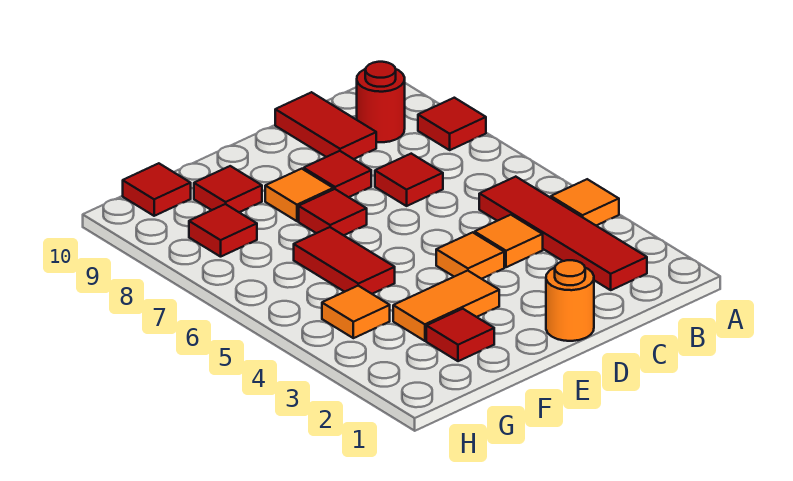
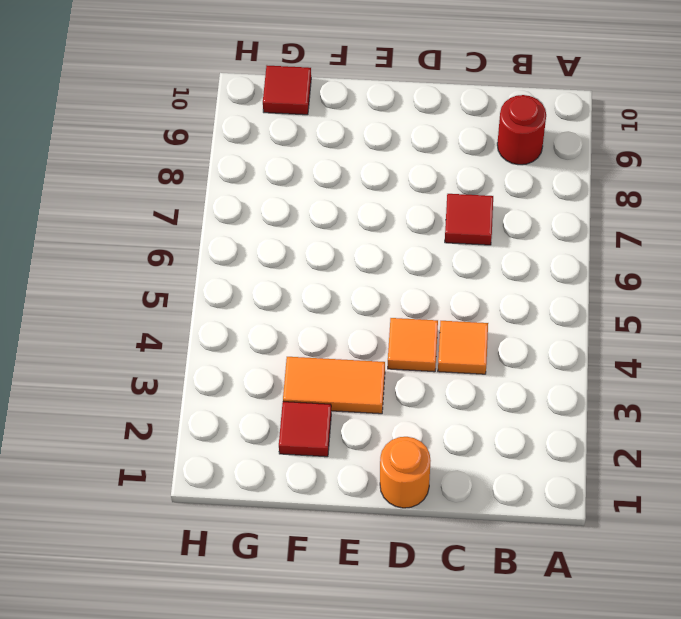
none -> orange 1x1 tile [551,179,619,225]
none -> red 1x1 tile [418,98,486,150]
none -> red 1x4 tile [479,177,647,290]

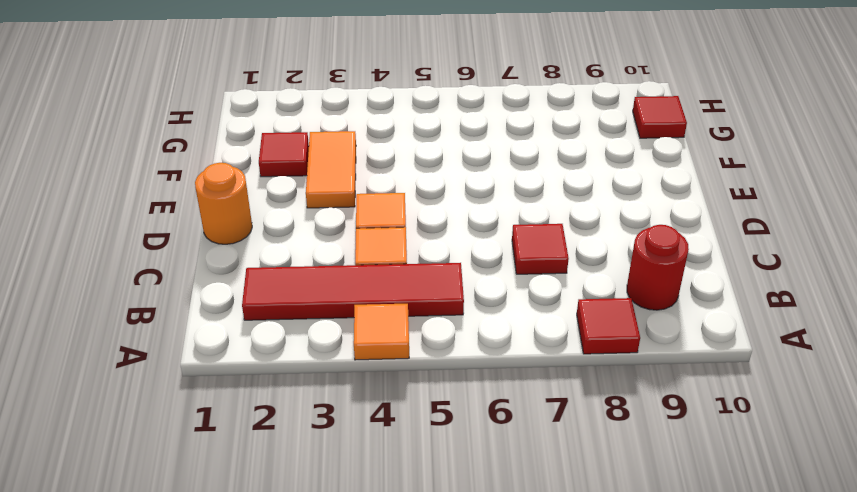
none -> red 1x2 tile [275,92,376,159]
none -> red 1x1 tile [304,151,371,197]
none -> red 1x1 tile [299,189,367,235]

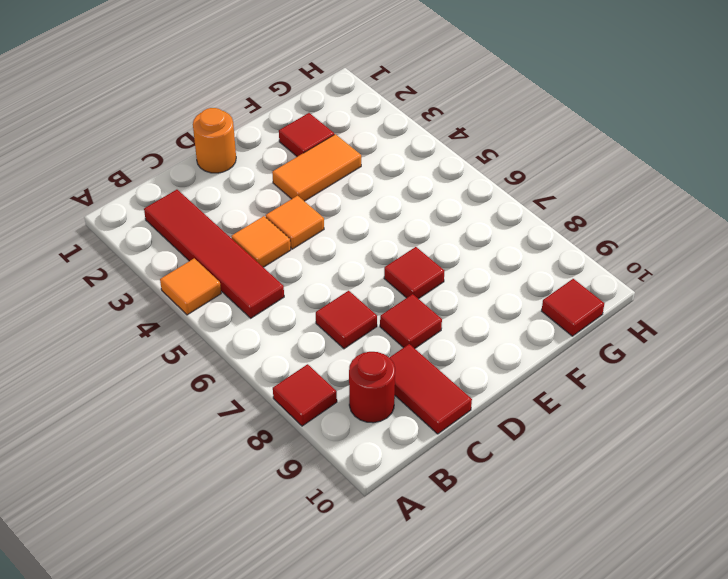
none -> orange 1x1 tile [265,169,333,221]
none -> red 1x2 tile [294,227,395,294]
none -> red 1x1 tile [194,166,262,212]

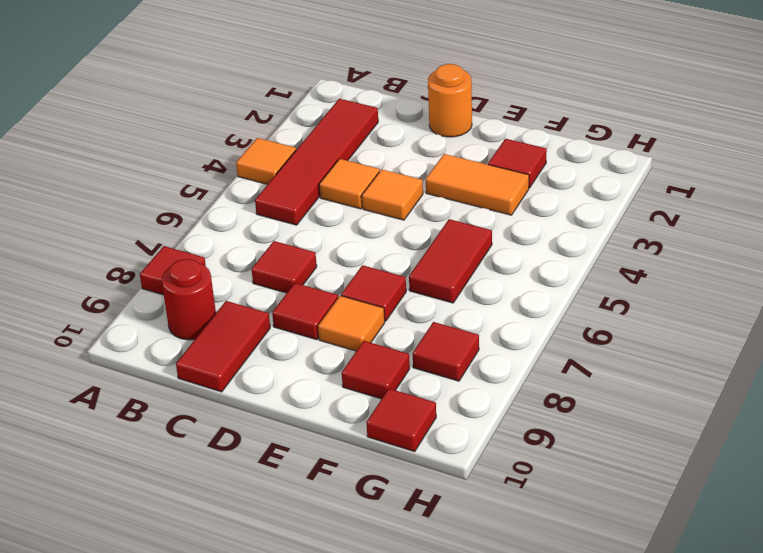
none -> orange 1x1 tile [322,286,390,338]

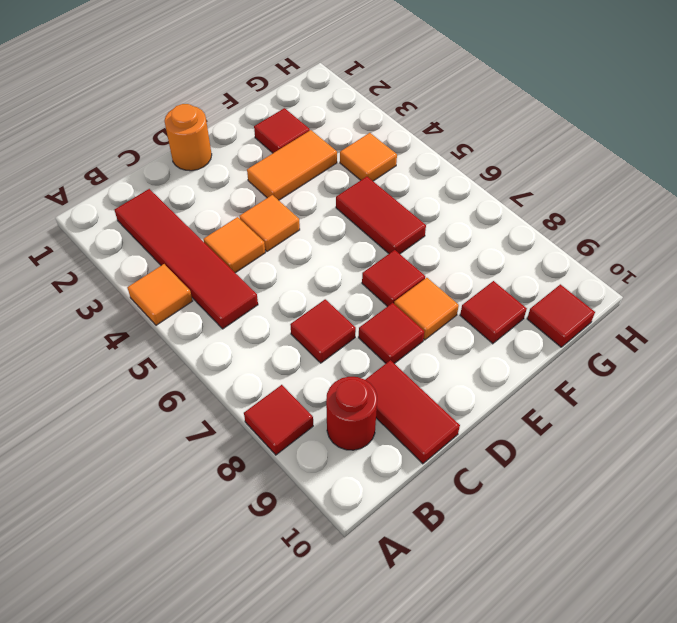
none -> red 1x1 tile [189,204,257,257]

